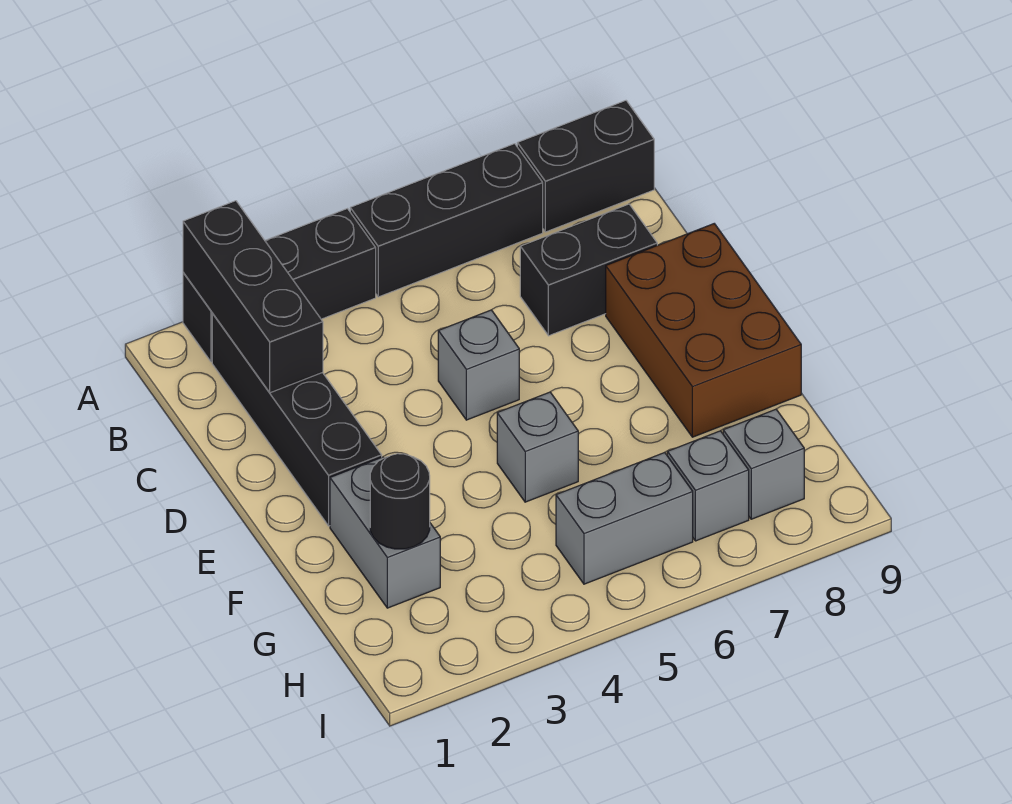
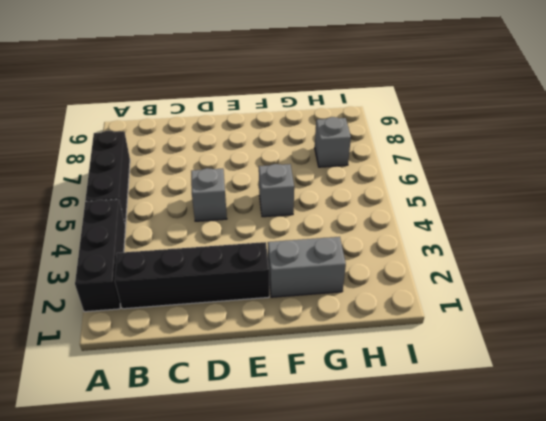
none -> black 1x2 brick [517,101,654,232]
none -> black 1x2 brick [520,204,657,336]
none -> brown 2x3 brick [606,224,801,437]

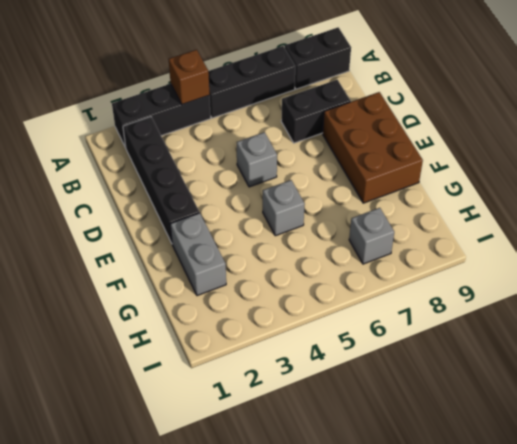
brown 1x1 brick [169,50,210,104] -> none
none -> grey 1x2 brick [556,452,693,584]
none -> grey 1x1 brick [723,409,804,519]
none -> black 1x3 brick [183,201,323,393]

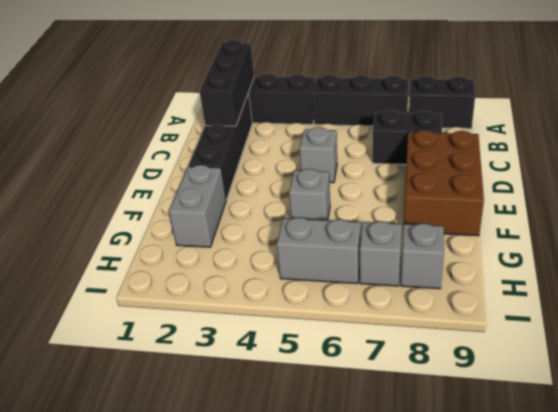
none -> black 1x1 round brick [370,454,430,549]

